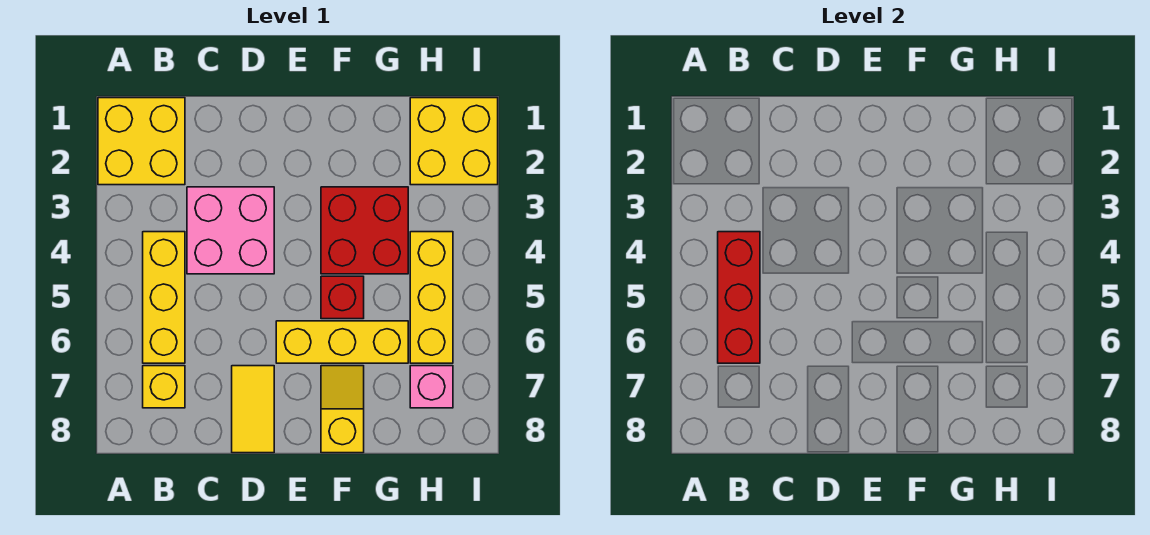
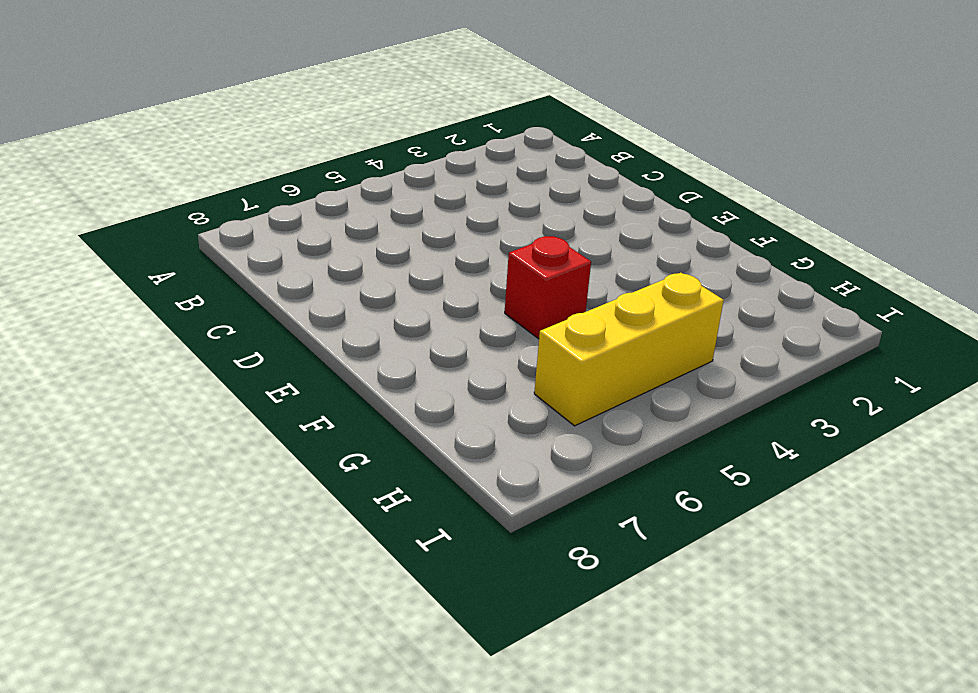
none -> yellow 2x2 brick [98,98,185,185]
none -> yellow 1x3 brick [143,232,185,363]
none -> yellow 1x1 brick [143,366,185,408]

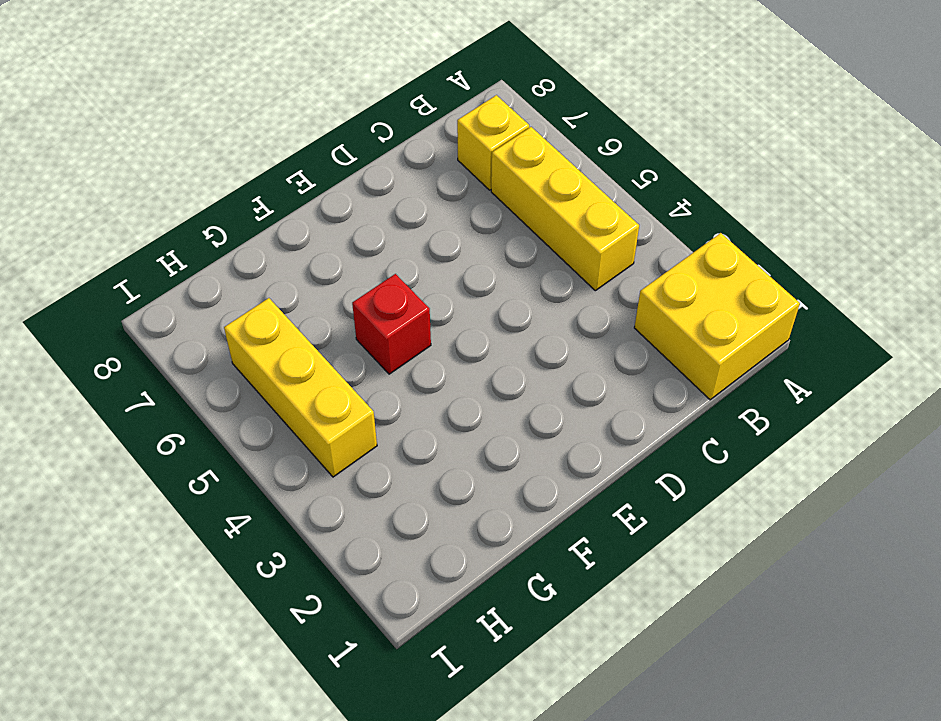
none -> pink 2x2 brick [187,187,274,274]
none -> yellow 1x2 tile [232,366,274,453]
none -> yellow 1x3 brick [276,321,408,363]

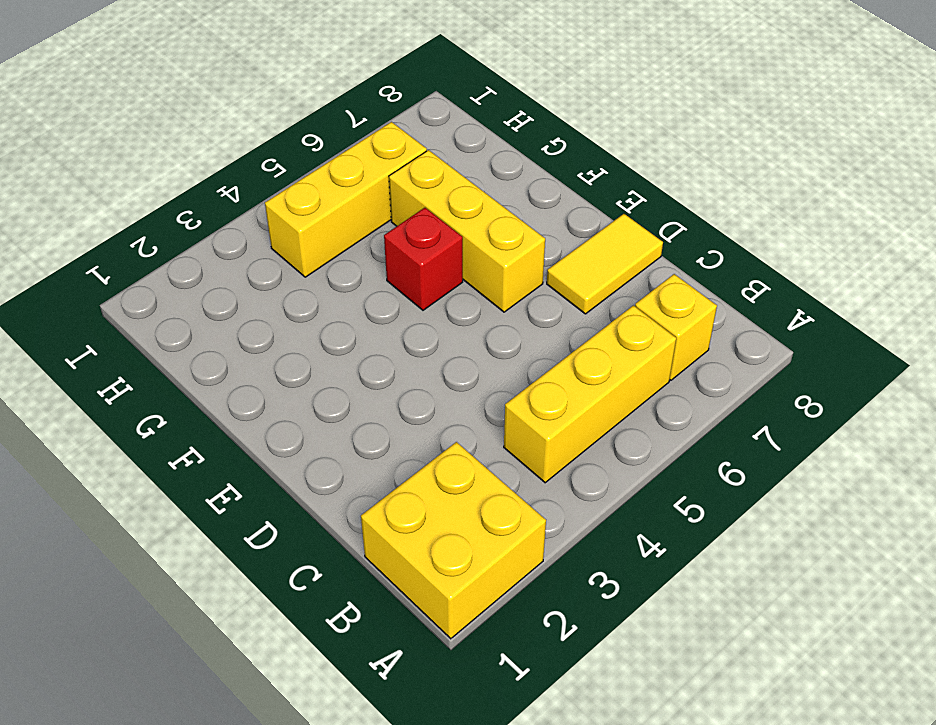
none -> pink 2x2 brick [187,187,274,274]
none -> red 2x2 brick [321,187,408,274]
none -> yellow 1x2 slope [321,366,364,453]

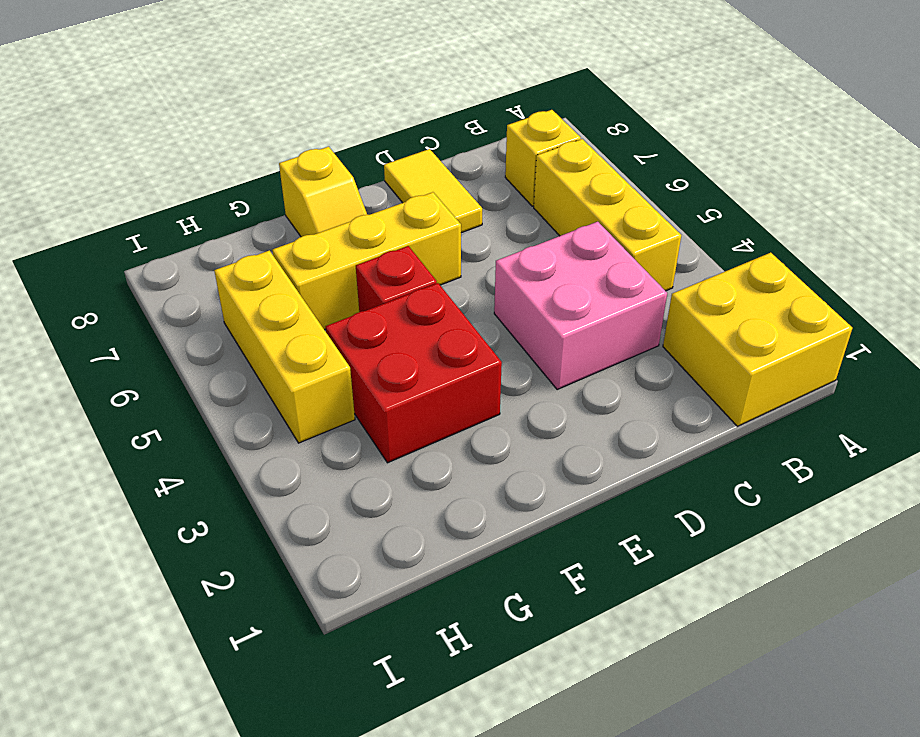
none -> yellow 2x2 brick [410,98,498,185]
none -> pink 1x1 brick [410,366,453,408]
none -> red 1x3 brick [718,232,760,363]

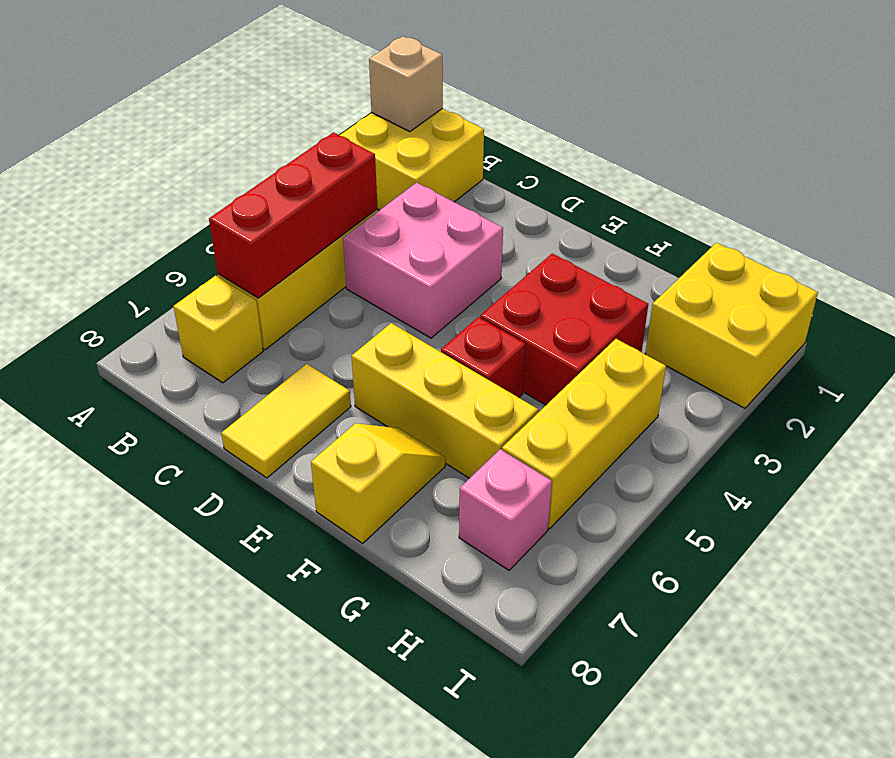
tan 1x1 brick [369,36,443,132] -> none

